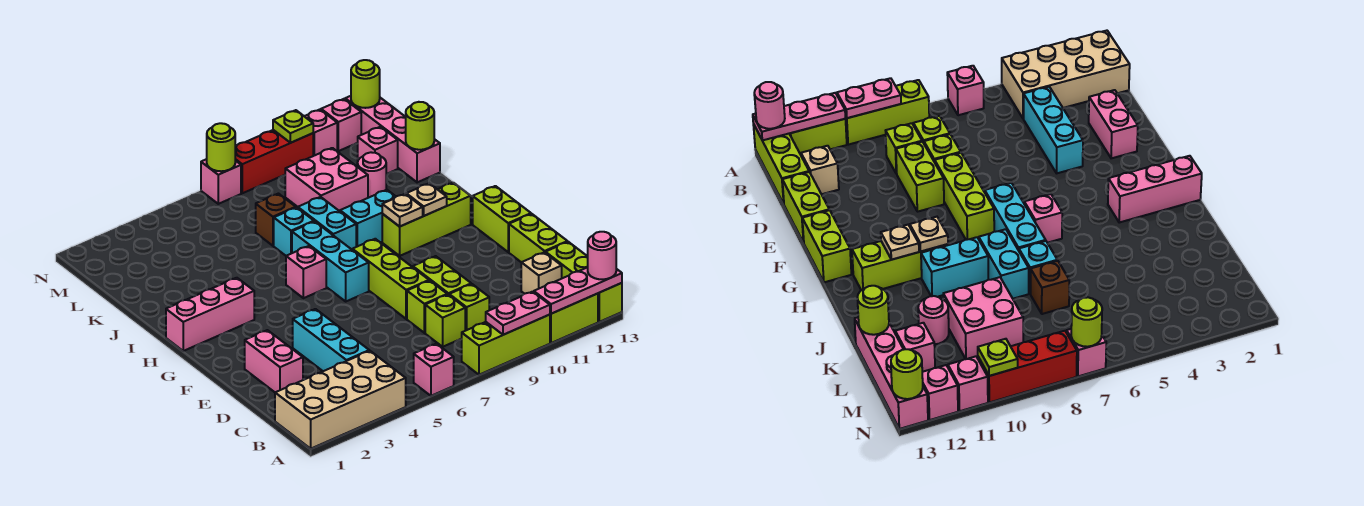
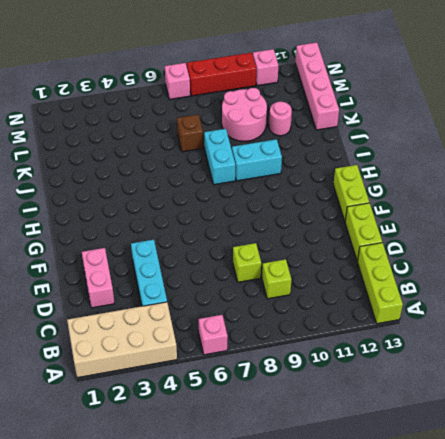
pink 2x2 round brick [222,88,267,141] -> pink 2x2 brick [285,148,368,211]
none -> lime 1x3 brick [462,315,550,375]
none -> lime 1x2 brick [550,294,598,343]
none -> lime 1x1 brick [425,295,465,347]
none -> tan 1x1 brick [521,252,562,294]

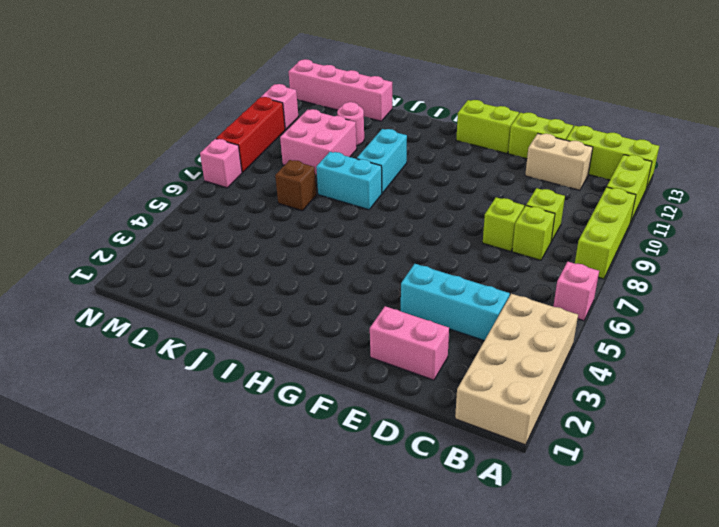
tan 1x2 brick [525,134,593,190] -> tan 1x1 brick [521,252,562,294]
none -> lime 1x2 brick [413,256,471,295]
none -> lime 1x3 brick [352,239,429,319]
none -> cyan 1x3 brick [292,221,369,301]
none -> pink 1x3 brick [166,278,254,351]

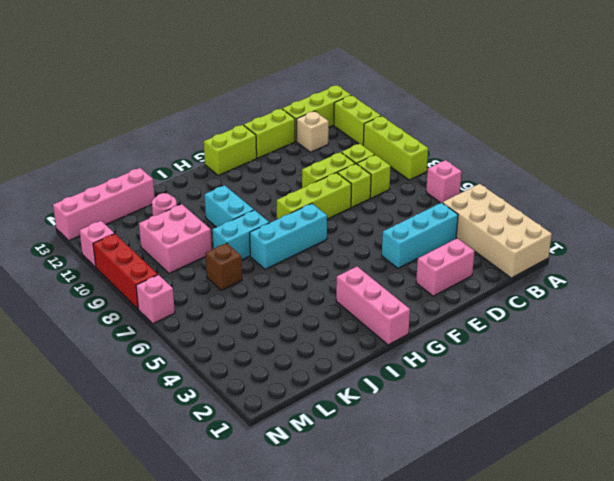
none -> pink 1x1 brick [286,246,326,298]
none -> lime 1x3 brick [382,183,471,256]
none -> cyan 1x1 brick [274,208,314,256]
none -> pink 1x1 brick [358,127,398,174]

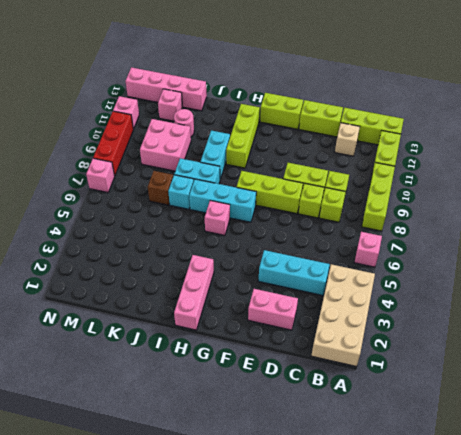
none -> pink 1x1 brick [321,99,361,151]
none -> pink 1x2 plate [486,292,550,335]
none -> pink 1x3 plate [534,267,622,314]
none -> tan 1x1 plate [382,194,423,227]

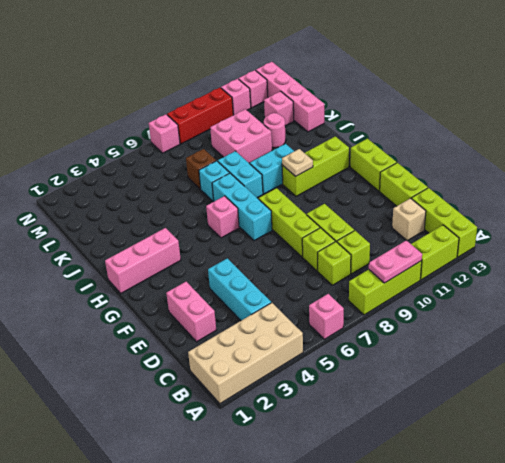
none -> pink 1x3 plate [534,267,622,314]
none -> tan 1x1 plate [406,183,447,216]
none -> lime 1x1 round brick [406,102,434,150]
none -> lime 1x1 round brick [207,123,235,171]

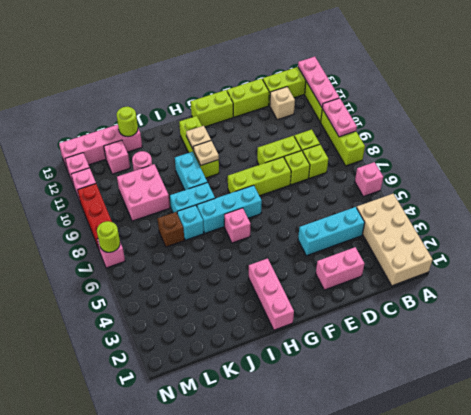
none -> lime 1x1 plate [273,110,313,143]
none -> lime 1x1 round brick [351,60,380,108]
none -> pink 1x1 round brick [588,232,616,279]

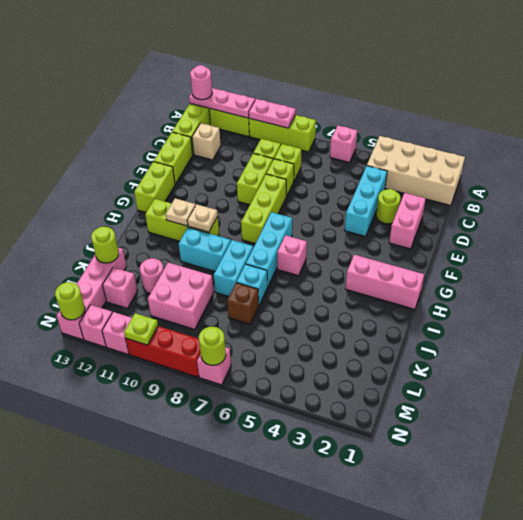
lime 1x1 round brick [376,189,401,224] -> none

